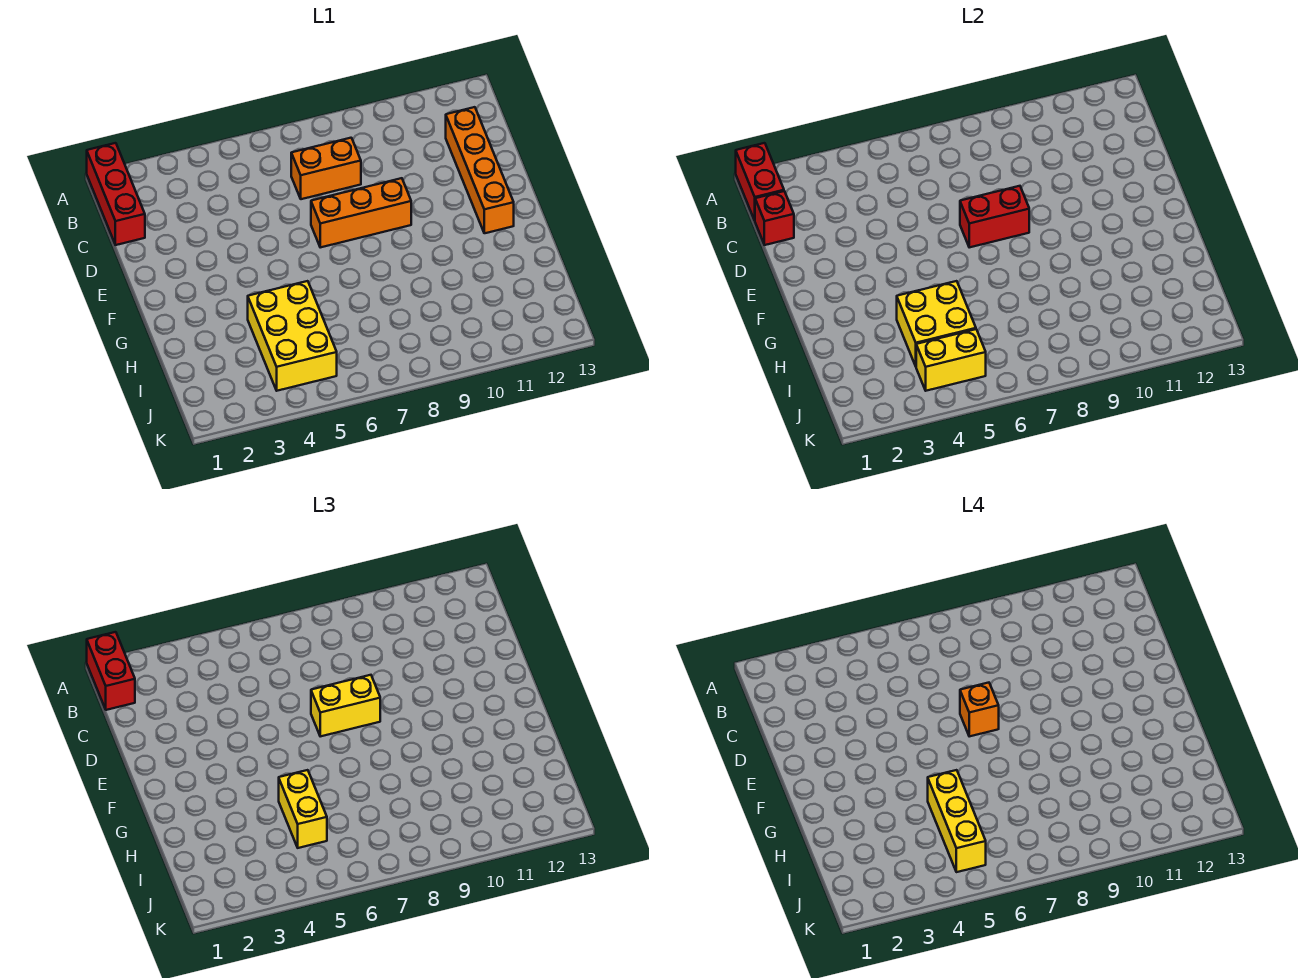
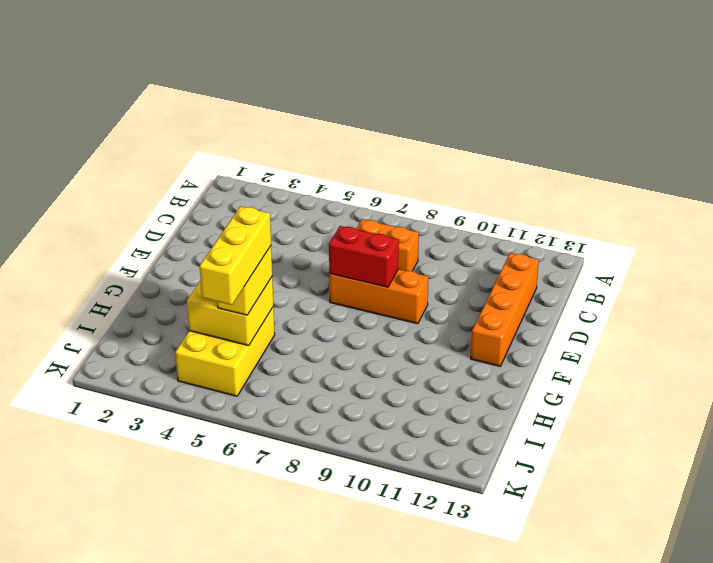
none -> red 1x3 brick [87,143,145,245]
none -> red 1x2 brick [736,143,784,220]
none -> red 1x1 brick [755,191,794,245]

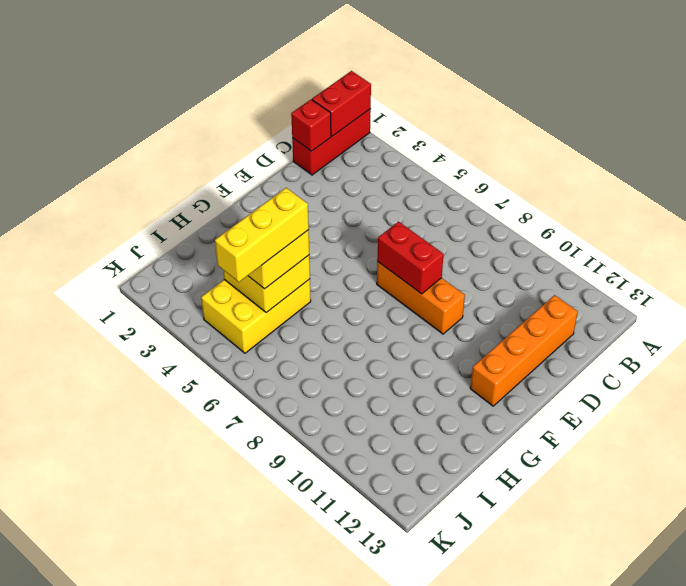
none -> orange 1x2 brick [291,138,361,199]
none -> yellow 1x2 brick [916,329,986,391]
none -> red 1x2 brick [87,632,135,710]

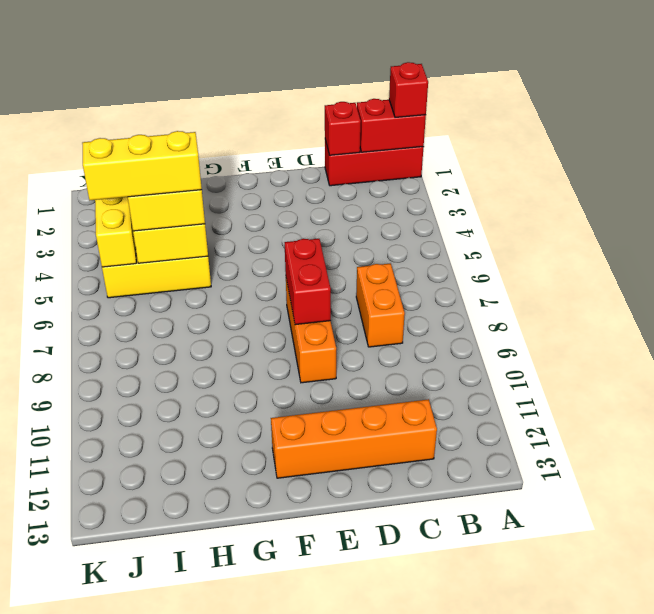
red 1x1 brick [389,62,428,118] -> red 1x2 brick [87,632,135,710]
none -> yellow 1x2 brick [311,675,380,736]
none -> orange 1x1 brick [960,683,999,736]

